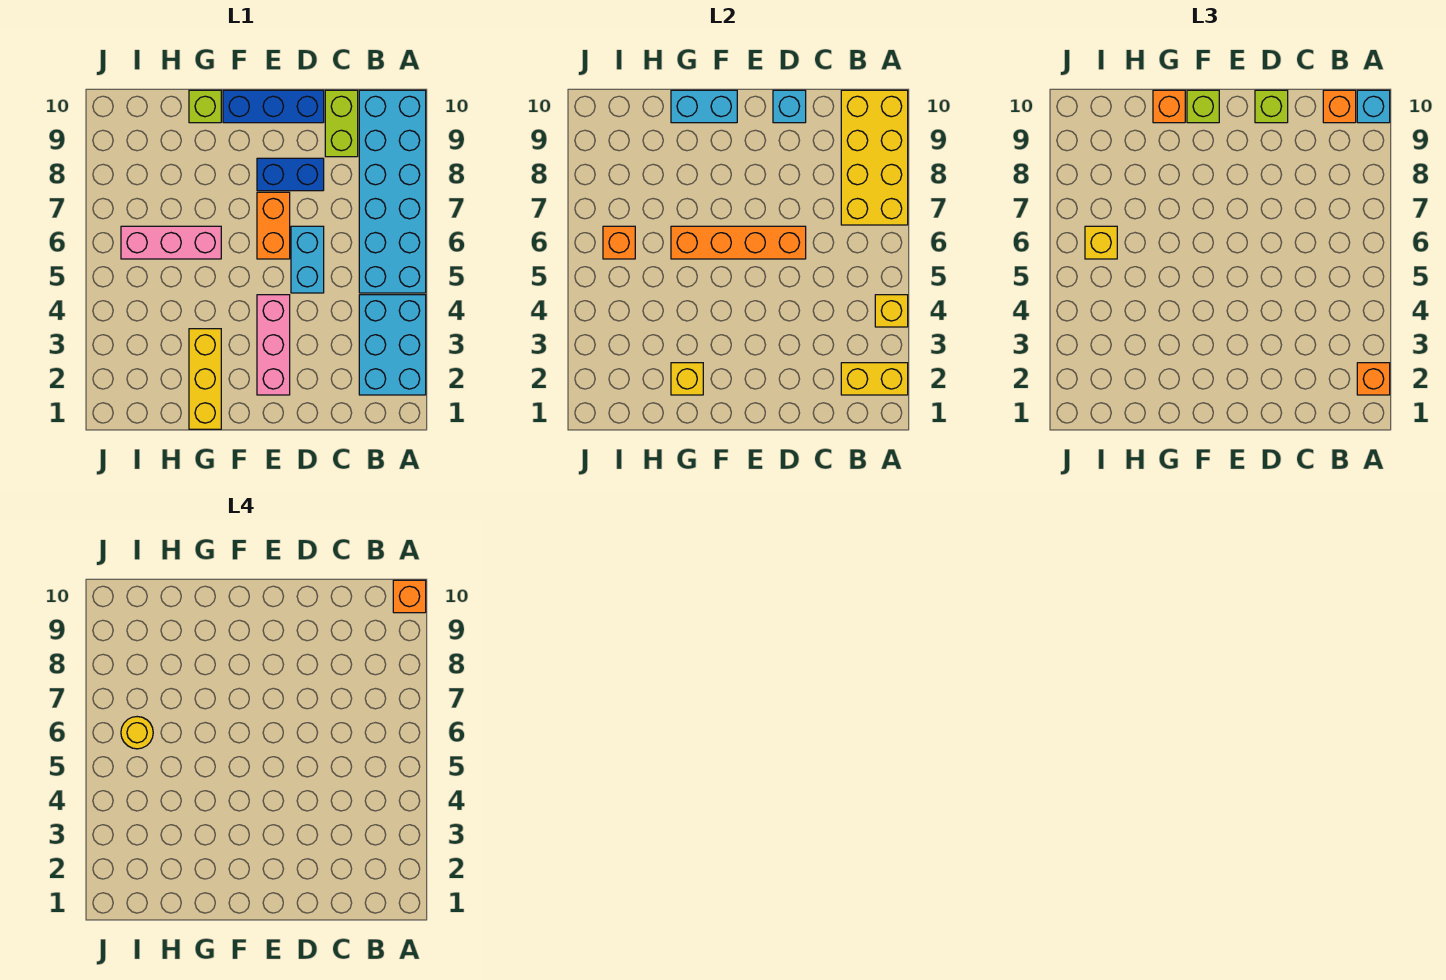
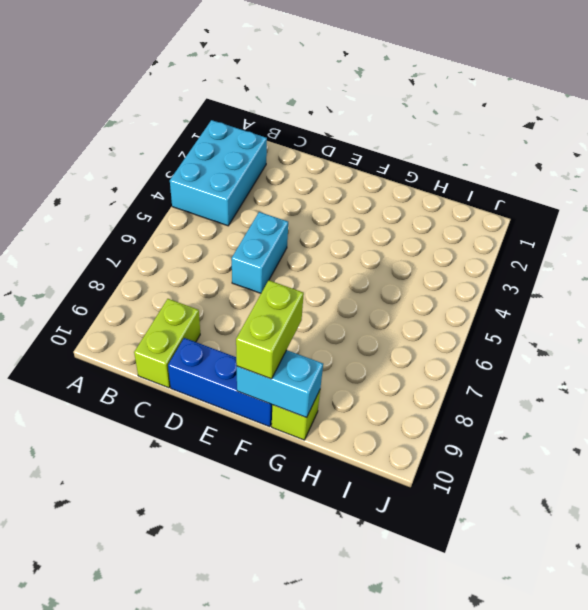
lime 1x2 brick [236,280,304,379] -> lime 1x1 brick [1187,90,1219,123]
none -> cyan 2x6 brick [359,90,426,293]
none -> blue 1x2 brick [257,158,324,191]
none -> pink 1x3 brick [257,295,290,395]

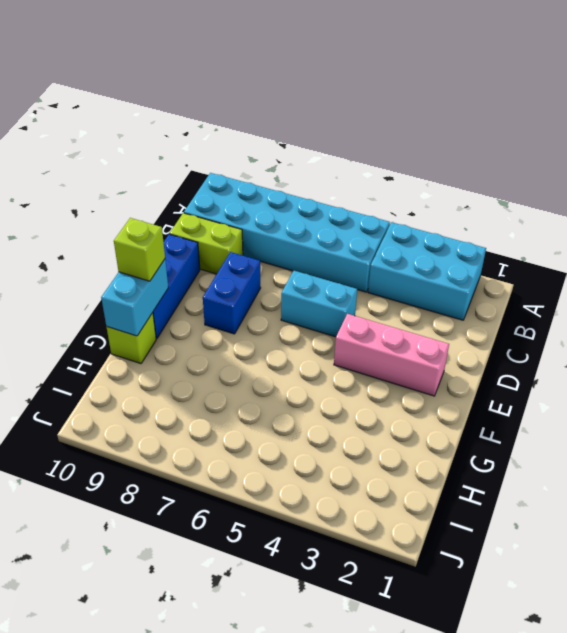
none -> orange 1x2 brick [257,192,290,259]
none -> yellow 1x3 brick [189,329,221,429]
none -> pink 1x3 brick [121,226,221,259]

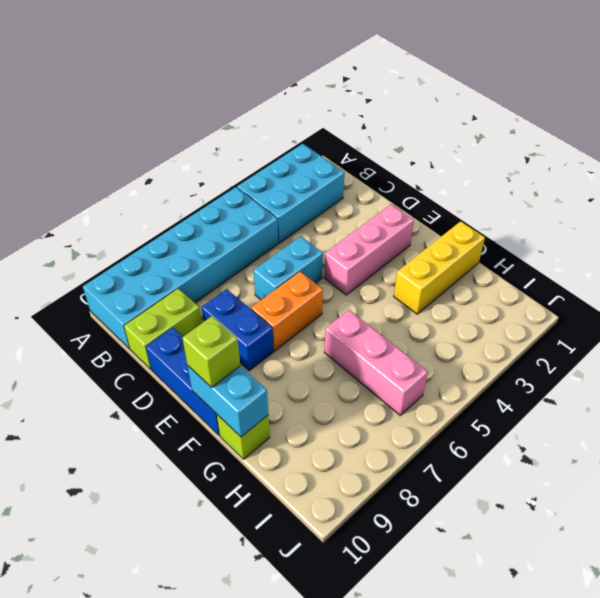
none -> yellow 1x2 brick [841,363,908,395]
none -> yellow 1x1 brick [875,295,908,327]
none -> yellow 2x4 brick [841,90,908,225]

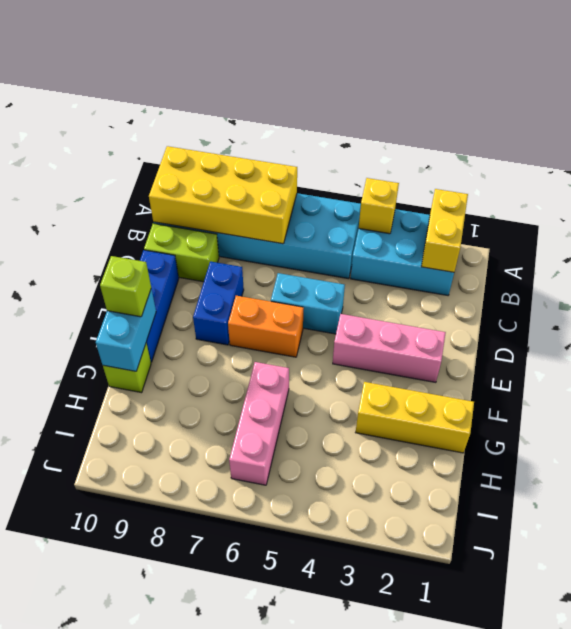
none -> orange 1x4 brick [671,226,806,259]
none -> cyan 1x1 brick [773,90,806,123]
none -> yellow 1x1 brick [671,363,703,395]

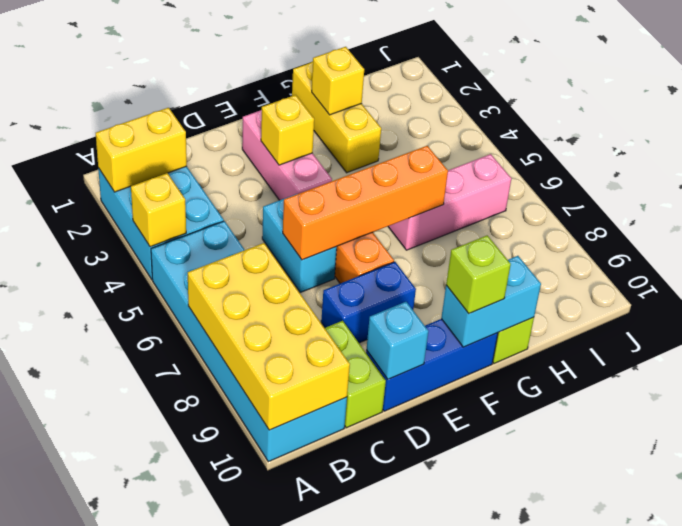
yellow 1x1 brick [261,95,314,165] -> yellow 1x1 brick moved to [1085,226,1117,259]
none -> orange 1x1 brick [603,226,635,259]
none -> orange 1x1 brick [1357,363,1390,395]
none -> cyan 1x1 brick [1357,90,1390,123]

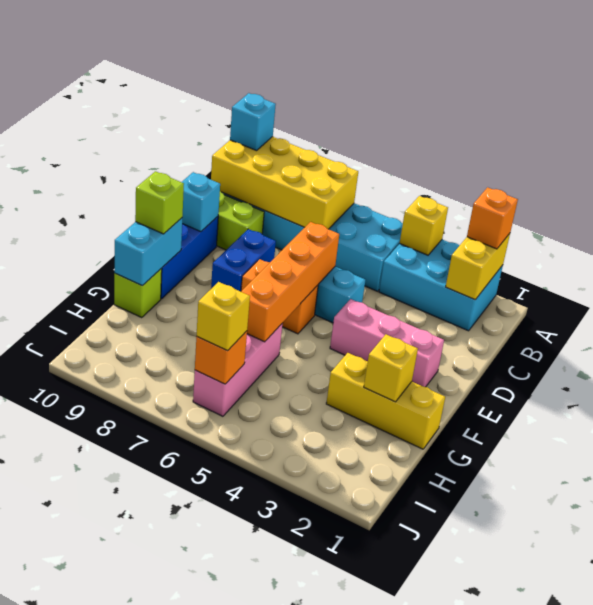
none -> orange 1x1 brick [1323,90,1356,123]
none -> lime 1x1 brick [1255,90,1288,123]
none -> orange 1x1 brick [1153,90,1185,123]

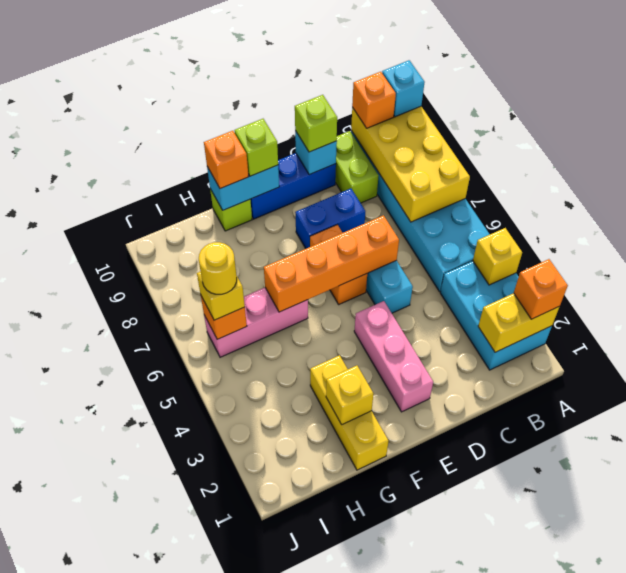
none -> orange 1x1 brick [393,580,426,613]

